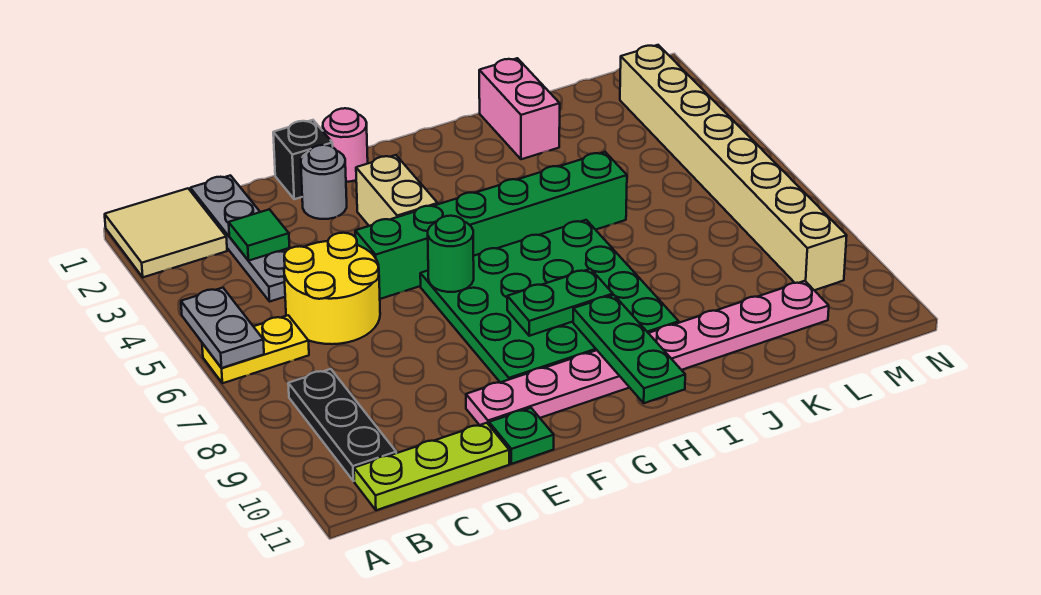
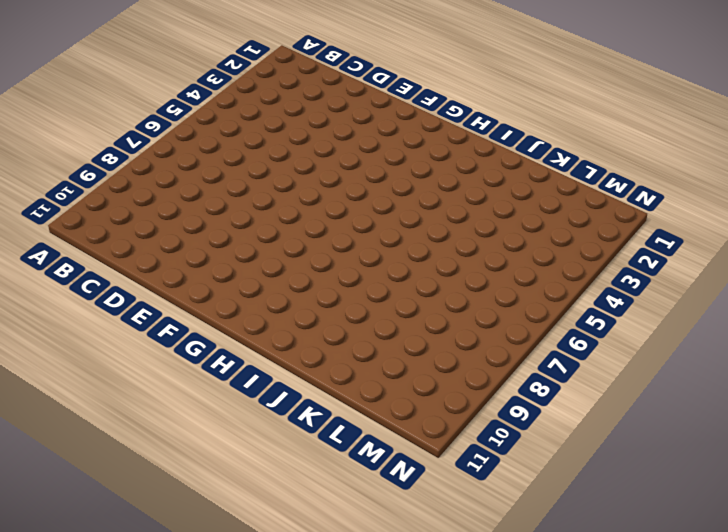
none -> tan 2x2 tile [105,188,227,277]
none -> yellow 1x2 plate [202,315,309,383]
none -> black 1x3 plate [288,369,396,481]

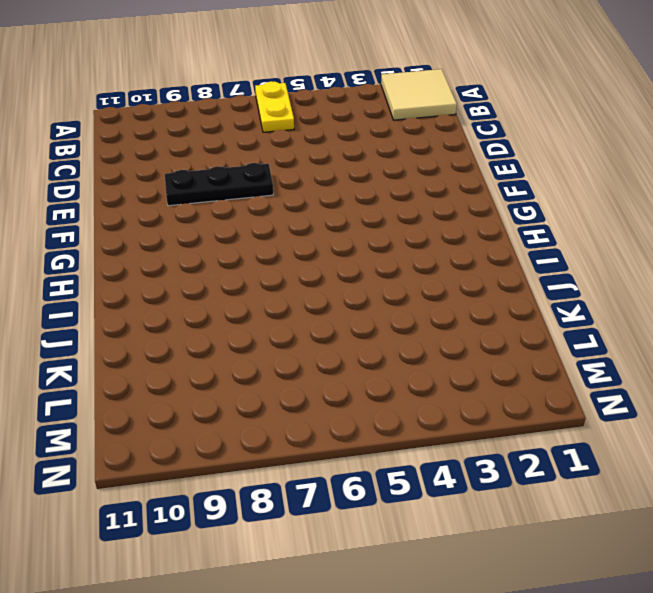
black 1x3 plate [165,163,273,206] -> black 1x3 plate moved to [288,369,396,481]
none -> lime 1x3 plate [354,423,509,510]
none -> grey 1x4 plate [190,175,290,301]
none -> yellow 2x2 round brick [284,233,380,344]

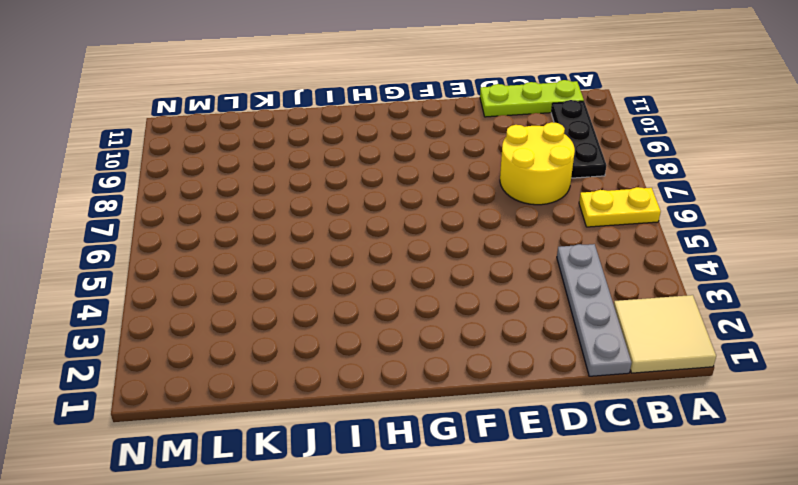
yellow 2x2 round brick [500,122,575,205] -> yellow 2x2 round brick moved to [284,233,380,344]
none -> black 1x1 brick [273,120,333,199]
none -> grey 1x1 round brick [301,145,347,219]
none -> green 1x6 brick [355,152,627,299]

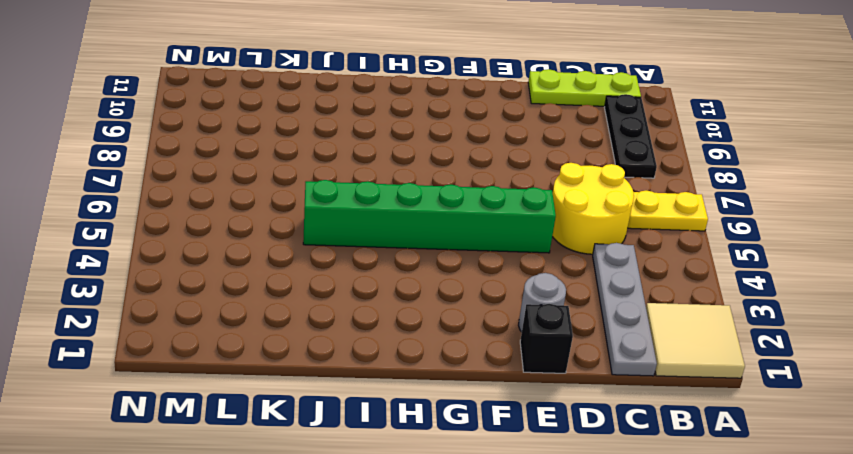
none -> pink 1x8 plate [466,281,829,425]
none -> green 1x1 plate [489,408,554,464]
none -> pink 1x1 round brick [323,108,368,182]

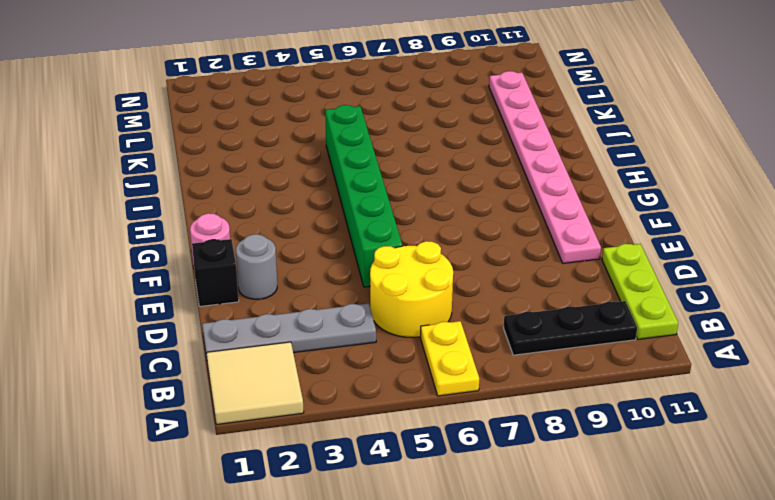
none -> green 1x1 plate [489,408,554,464]
none -> tan 1x2 brick [356,155,438,226]
none -> green 4x4 plate [420,220,679,382]

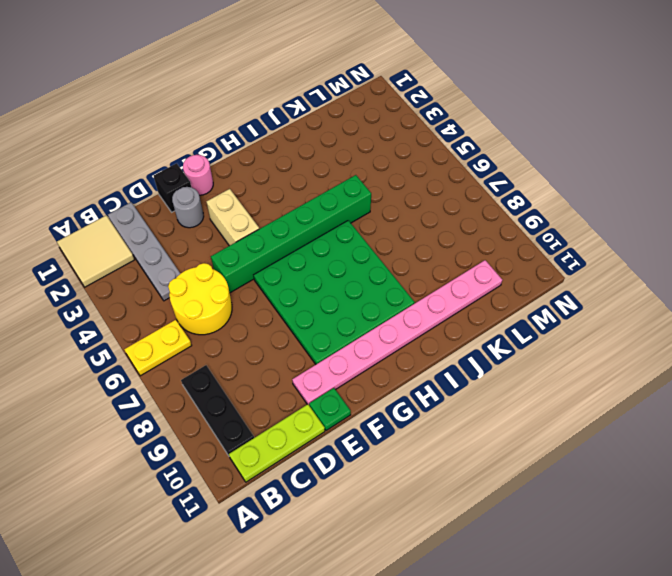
none -> pink 1x2 brick [479,58,560,159]
none -> tan 1x8 brick [620,45,847,290]
none -> grey 1x2 plate [181,288,264,368]

